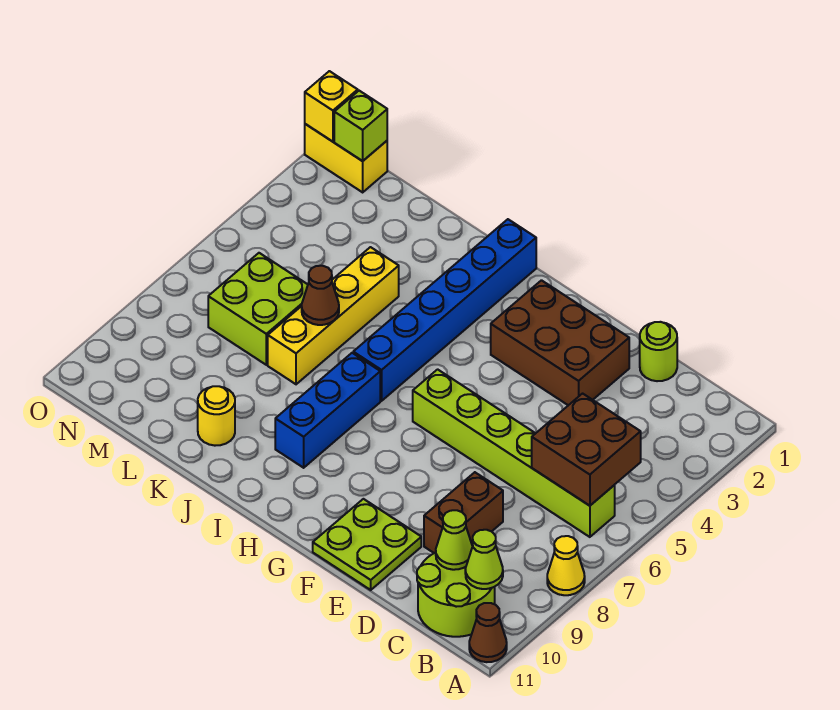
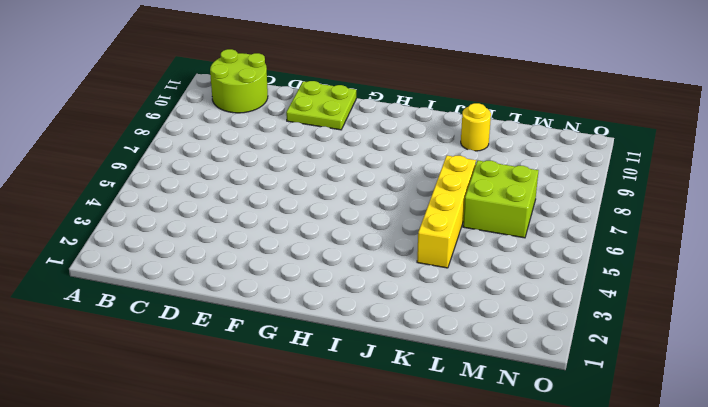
none -> yellow 1x1 cone [547,536,585,595]
none -> brown 1x1 cone [469,603,507,662]
none -> lime 1x6 brick [413,369,615,537]

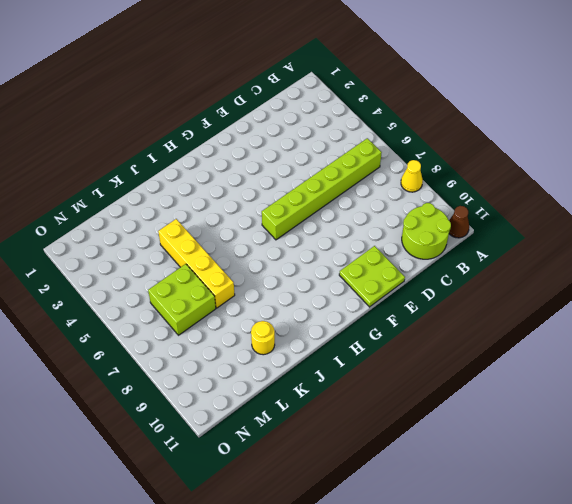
none -> lime 1x1 round brick [640,322,677,381]
none -> brown 1x2 brick [424,472,503,553]
none -> brown 2x3 brick [491,280,629,405]

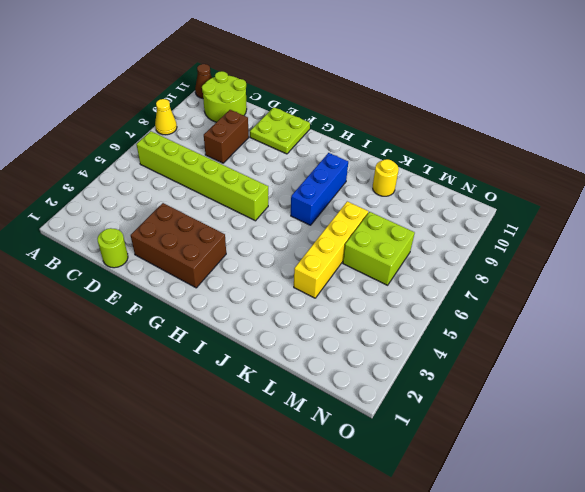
none -> blue 1x6 brick [353,219,536,401]
none -> yellow 1x2 brick [305,124,387,192]
none -> brown 2x2 brick [532,394,641,506]

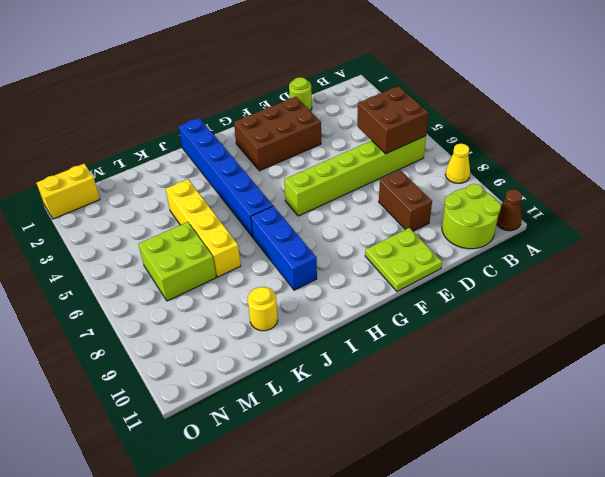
none -> lime 1x1 cone [465,530,503,589]
none -> lime 1x1 cone [436,510,473,570]
none -> brown 1x1 cone [302,266,339,325]

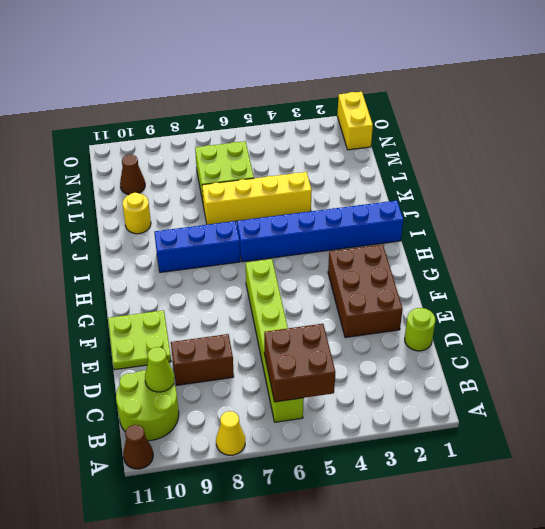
brown 1x1 cone [120,155,145,195] -> brown 1x1 cone moved to [302,266,339,325]
none -> lime 1x1 cone [465,530,503,589]
none -> lime 1x1 brick [334,91,387,161]
none -> yellow 1x1 brick [305,71,358,142]

